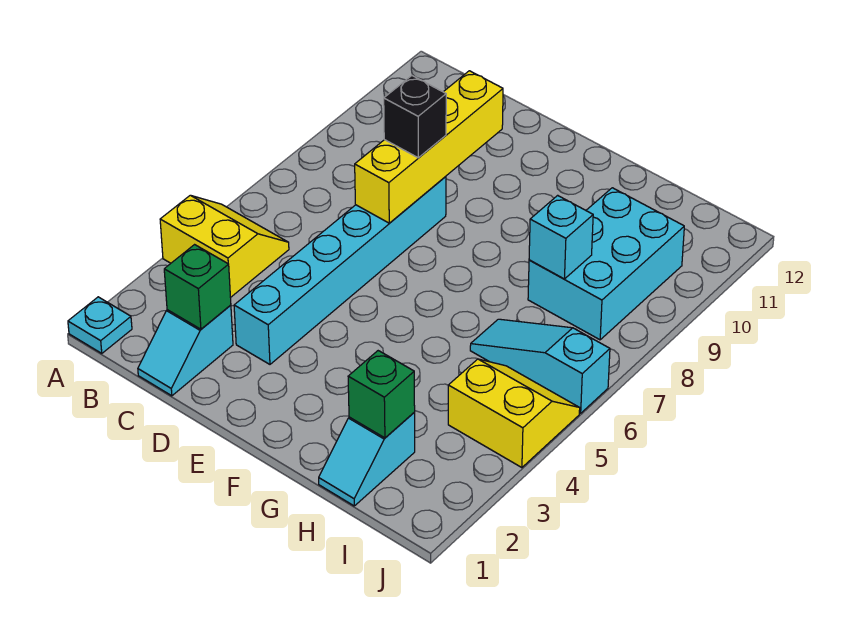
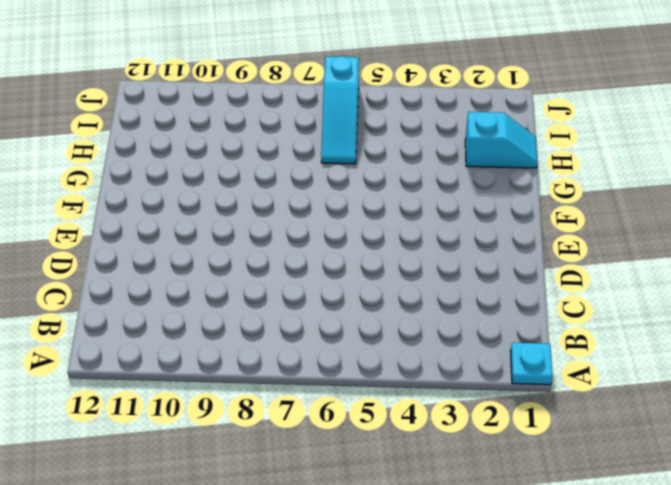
none -> yellow 2x2 slope [160,195,289,297]
none -> cyan 1x2 slope [138,305,233,396]
none -> cyan 1x6 brick [234,176,446,364]

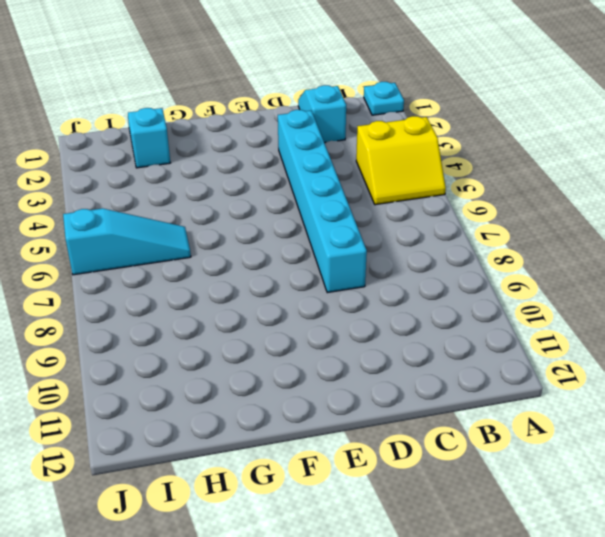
none -> cyan 2x3 brick [528,188,684,340]
none -> yellow 2x2 slope [448,359,580,468]
none -> green 1x1 brick [164,245,231,329]

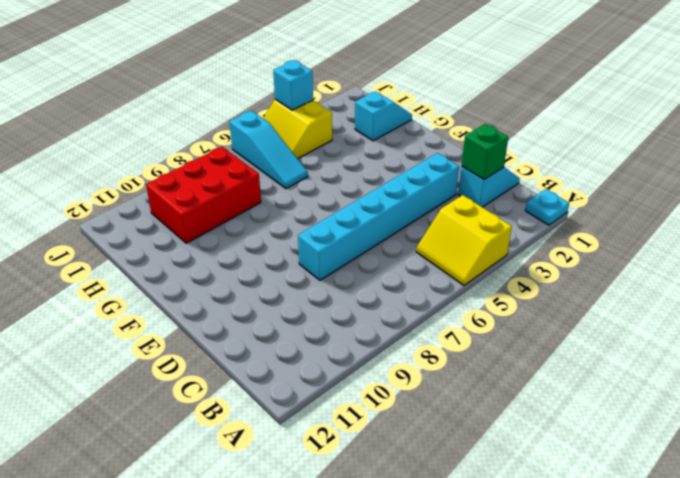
red 2x3 brick [146,147,261,243] -> cyan 2x3 brick [528,188,684,340]
cyan 1x1 brick [273,60,313,110] -> cyan 1x1 brick moved to [529,195,593,279]
none -> yellow 1x4 brick [355,71,503,223]
none -> green 1x1 brick [348,351,415,438]
none -> black 1x1 brick [384,76,446,158]

